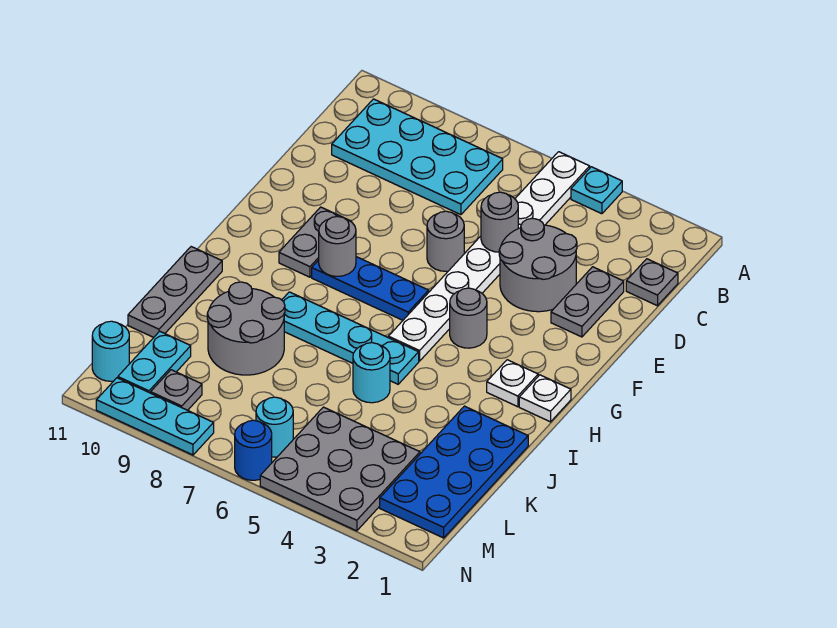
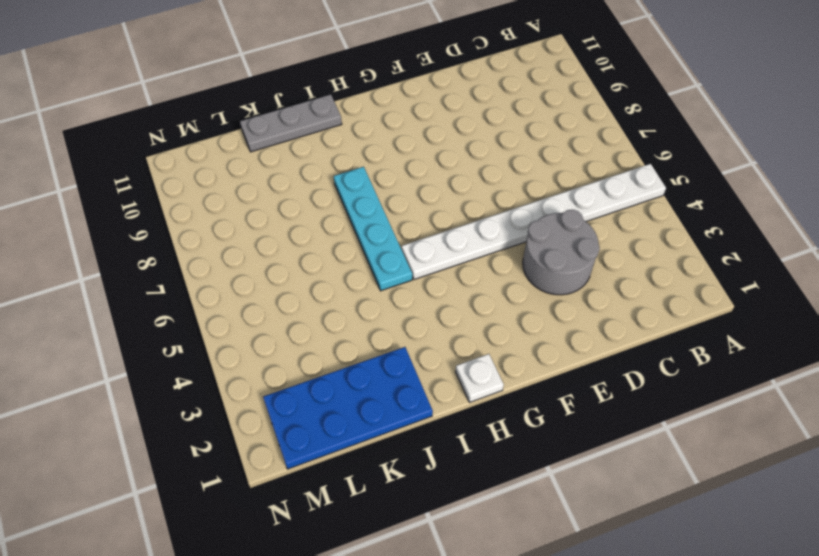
none -> cyan 1x1 plate [571,167,622,214]
none -> cyan 2x4 plate [332,99,503,215]
none -> grey 1x1 plate [626,259,678,306]

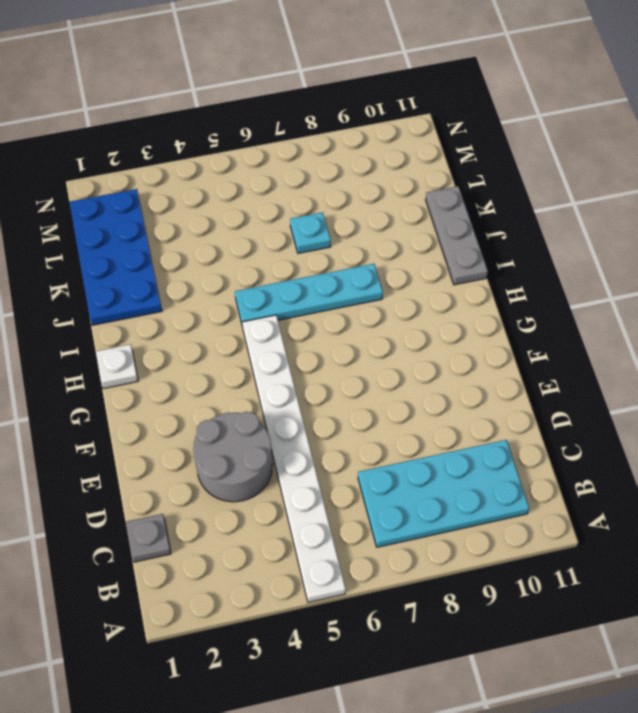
cyan 1x1 plate [290,212,331,253] -> cyan 1x1 plate moved to [571,167,622,214]
none -> grey 1x2 plate [551,267,624,337]
none -> grey 1x1 round brick [427,211,464,271]
none -> grey 1x2 plate [279,207,352,277]

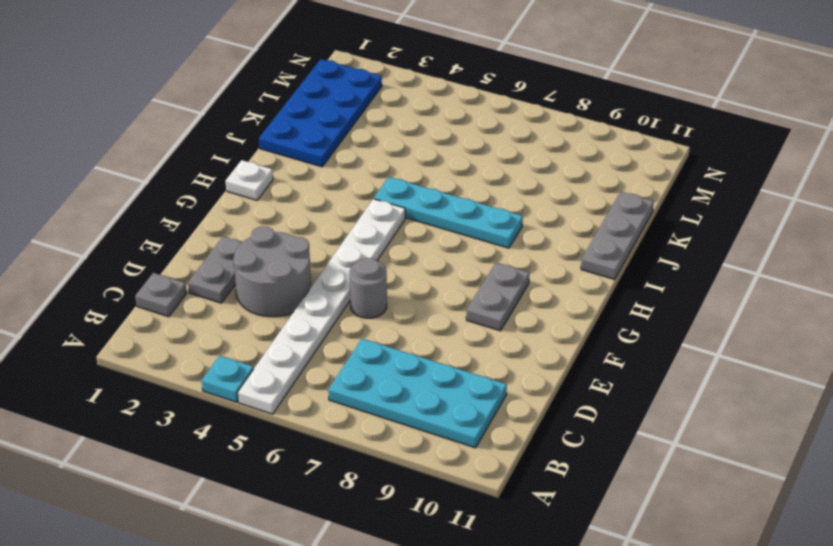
none -> grey 1x1 round brick [450,288,487,348]
none -> blue 1x3 plate [312,257,429,320]
none -> white 1x1 plate [487,360,538,407]

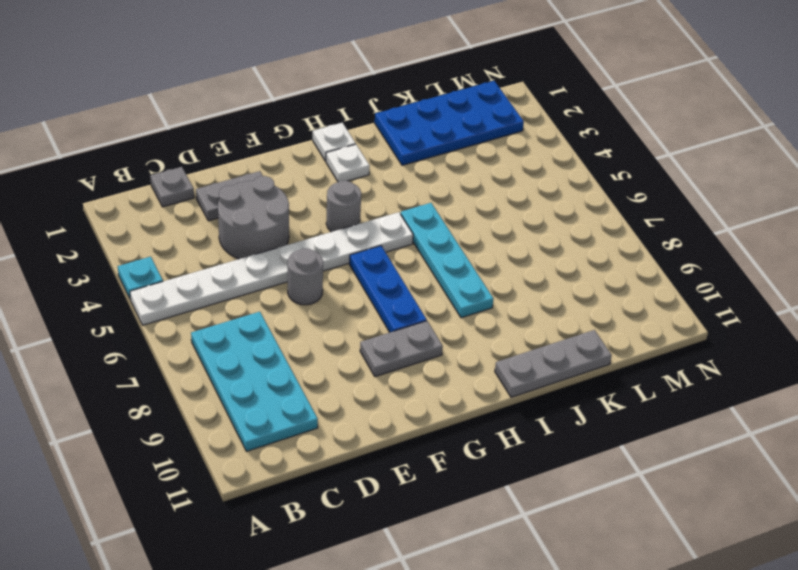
none -> cyan 1x1 round brick [353,343,390,403]
none -> grey 2x2 round brick [207,282,285,375]
none -> grey 3x3 plate [260,407,420,531]

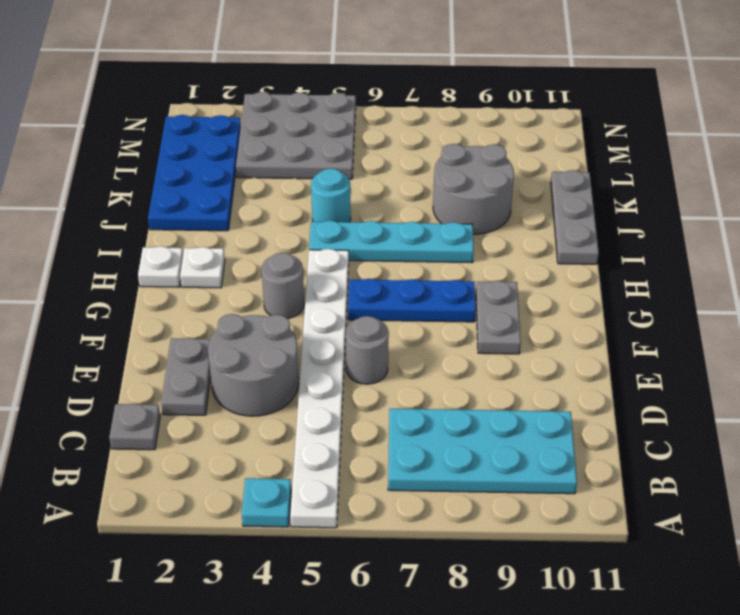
none -> cyan 1x2 plate [118,331,191,393]
none -> cyan 1x1 round brick [256,397,293,457]
none -> grey 1x1 plate [151,370,202,410]

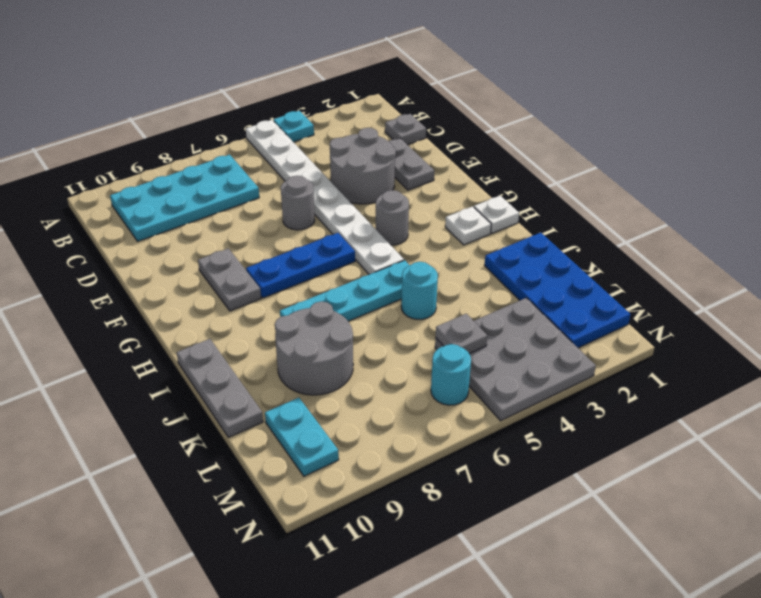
grey 1x1 plate [436,314,487,354] -> grey 1x1 plate moved to [151,370,202,410]
none -> cyan 1x1 round brick [92,321,129,381]
none -> blue 1x1 round brick [235,420,272,480]
none -> cyan 1x3 plate [96,378,214,455]

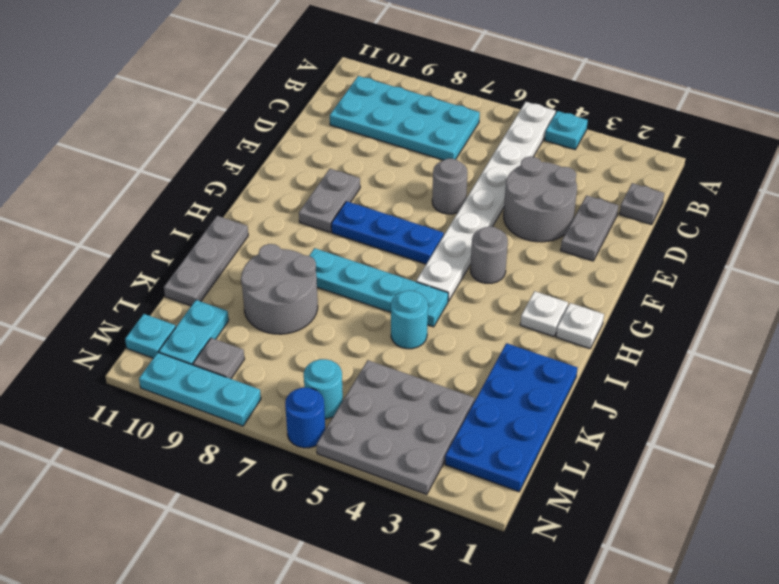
cyan 1x1 plate [125,314,176,358] -> cyan 1x1 round brick [92,321,129,381]
none -> grey 1x1 round brick [481,192,518,252]
none -> grey 1x1 round brick [319,217,356,276]

